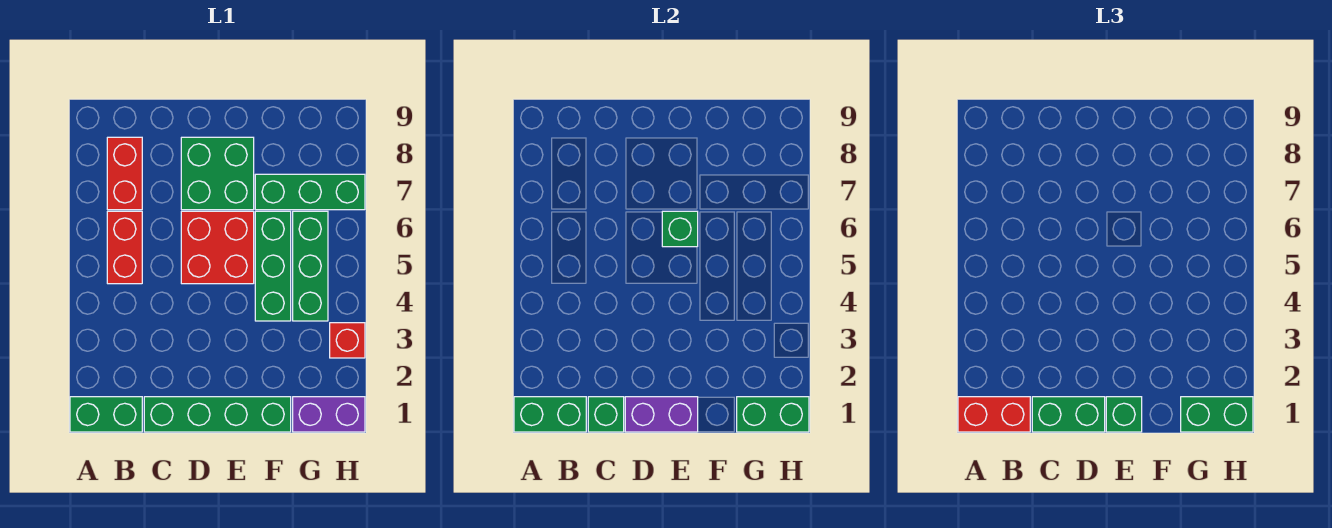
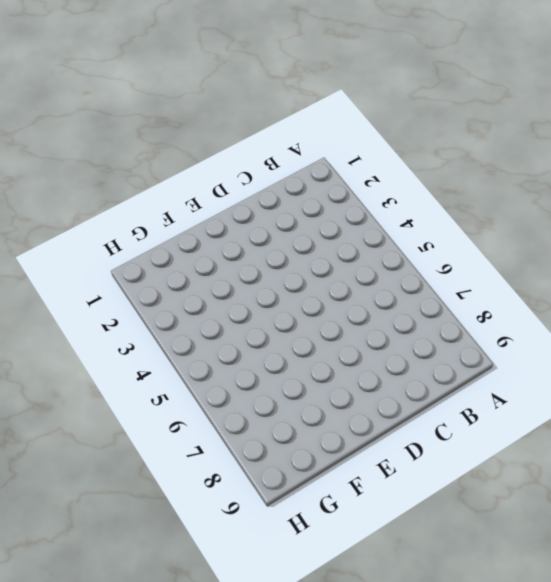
none -> green 1x2 brick [70,397,142,432]
none -> red 1x2 brick [107,211,142,284]
none -> red 1x2 brick [107,137,142,210]

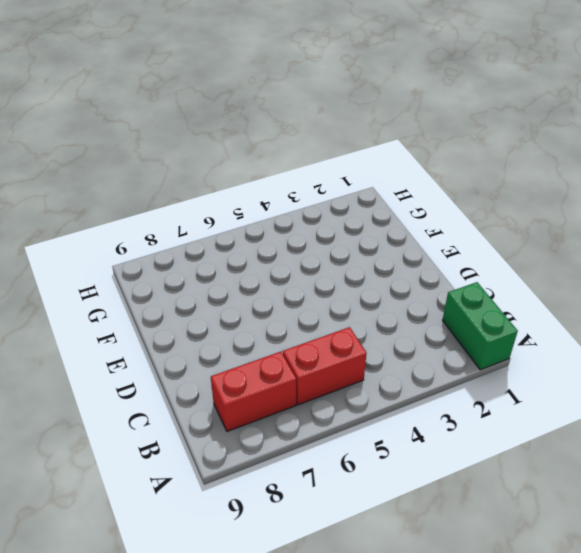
none -> green 1x4 brick [144,397,291,432]
none -> red 2x2 brick [181,211,254,284]
none -> green 2x2 brick [181,137,254,210]

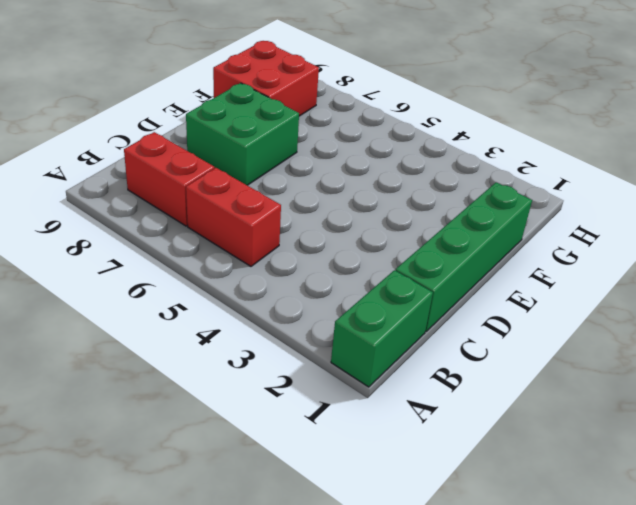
red 2x2 brick [213,41,319,116] -> red 2x2 brick moved to [181,211,254,284]
none -> green 1x3 brick [255,211,291,321]
none -> green 1x3 brick [255,174,365,210]
none -> purple 1x2 brick [293,397,365,432]

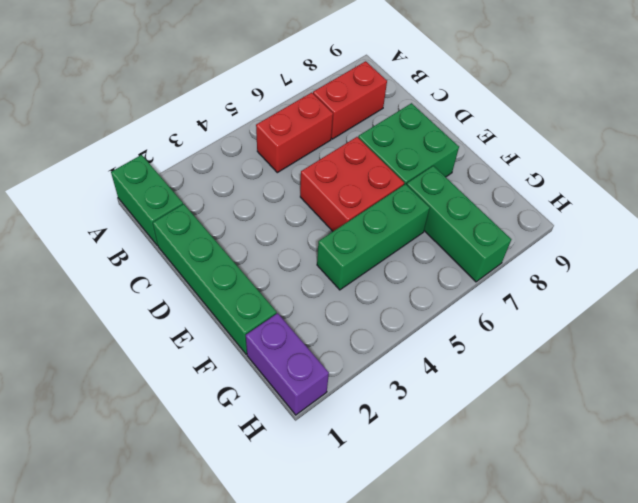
none -> green 1x3 brick [293,211,328,321]
none -> red 1x1 brick [330,323,365,358]
none -> green 1x2 brick [514,397,586,432]

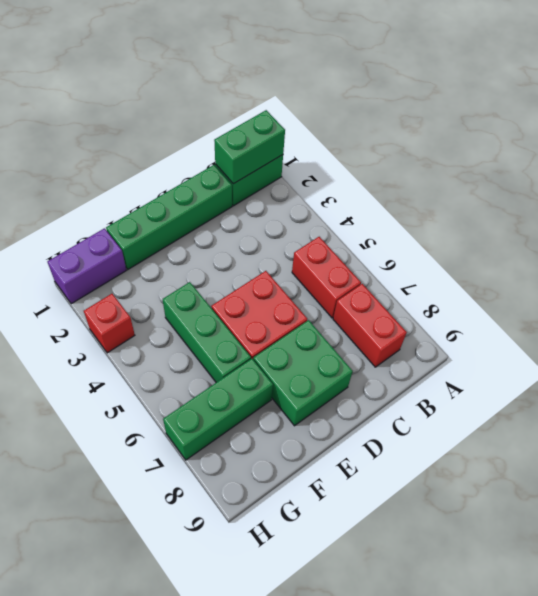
none -> green 1x3 brick [293,211,328,321]
none -> green 1x1 brick [588,397,624,432]
none -> purple 1x2 brick [625,397,698,432]

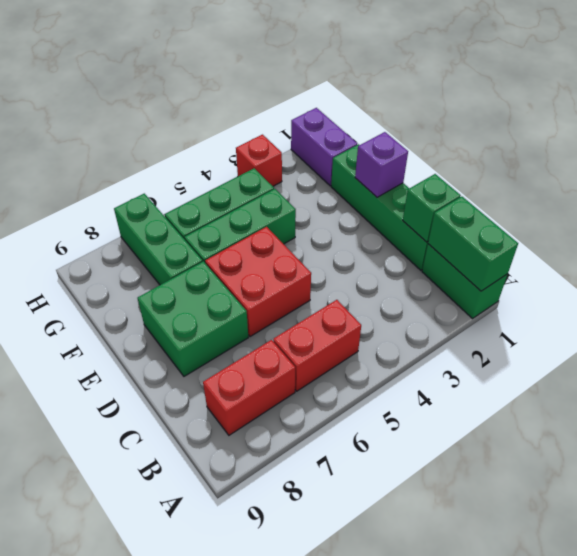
purple 1x1 brick [355,132,408,197] -> purple 1x2 brick [625,397,698,432]
none -> green 1x1 brick [662,211,698,247]
none -> green 1x2 brick [737,397,809,432]
none -> red 1x2 brick [958,397,1030,432]

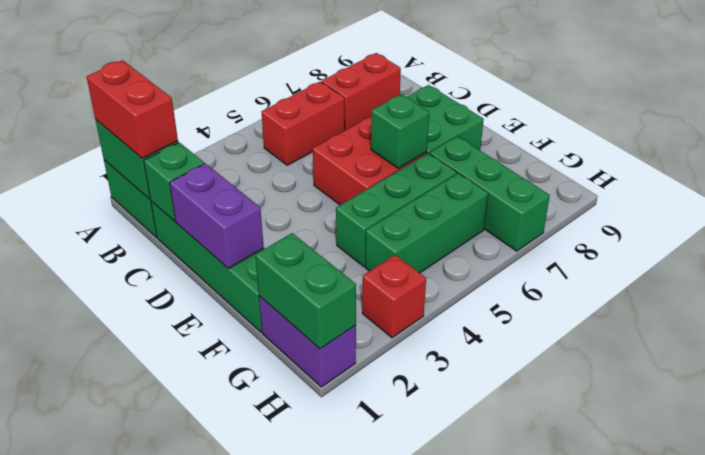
none -> green 1x2 brick [1032,397,1105,432]
none -> green 1x1 brick [1106,397,1142,432]
none -> green 1x2 brick [1181,397,1253,432]

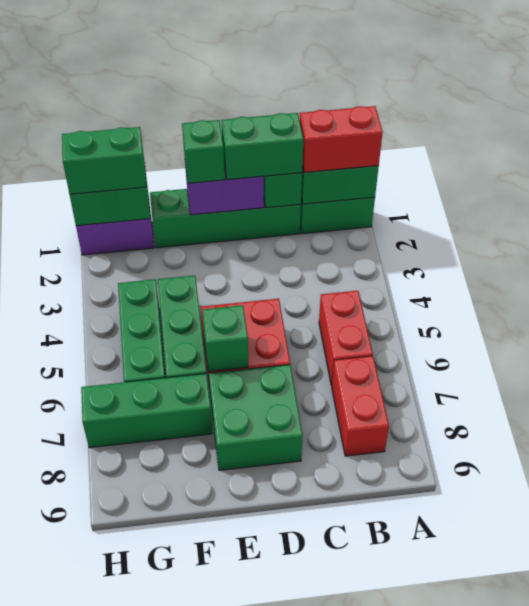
none -> red 1x1 brick [330,323,365,358]

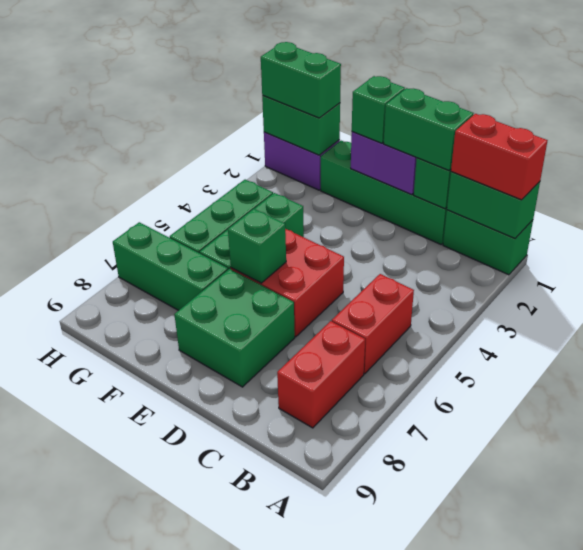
none -> red 1x1 brick [330,323,365,358]

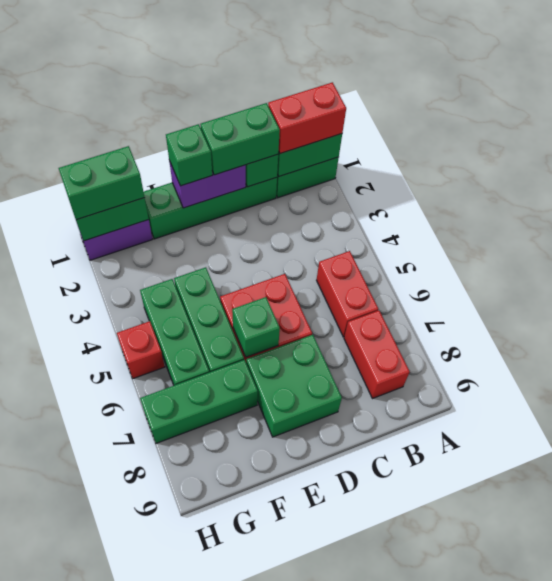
red 1x1 brick [117,321,165,379] -> red 1x1 brick moved to [330,323,365,358]

